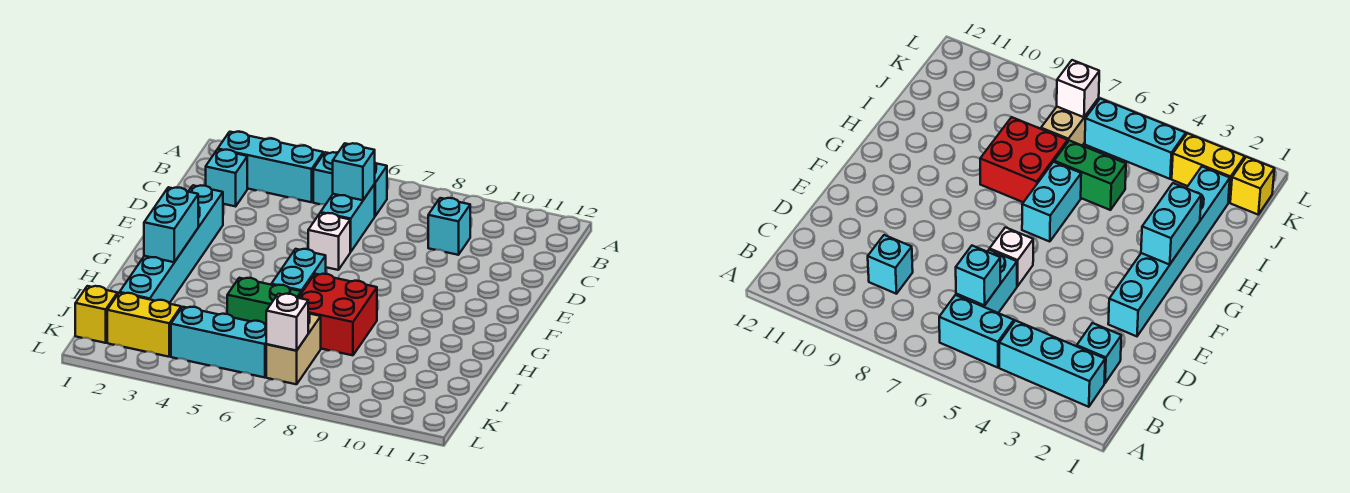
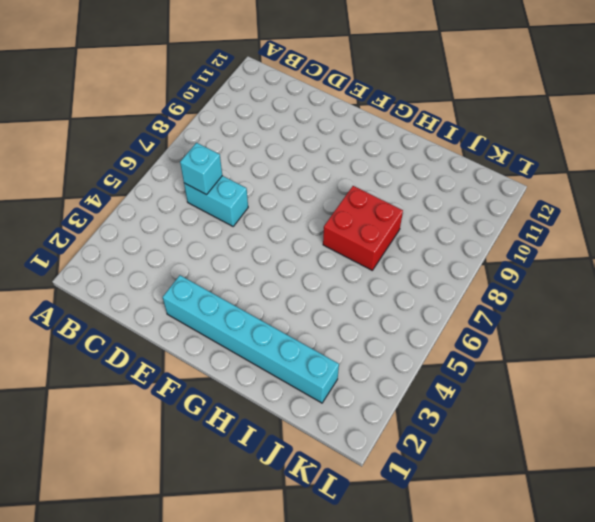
none -> cyan 1x3 brick [218,132,323,202]
none -> cyan 1x2 brick [313,152,387,216]
none -> cyan 1x1 brick [206,149,247,206]

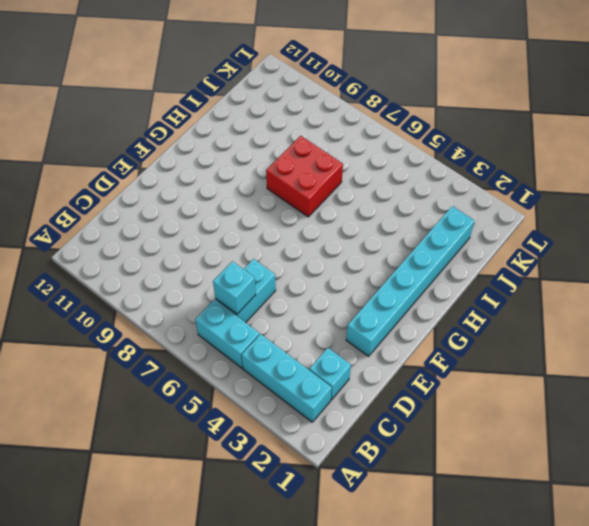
none -> cyan 1x1 brick [428,198,470,255]
none -> white 1x1 brick [308,213,350,270]
none -> cyan 1x2 brick [271,249,326,293]

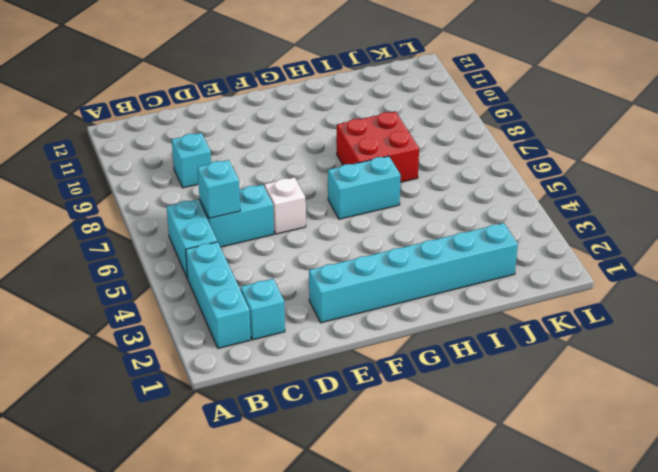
none -> green 1x2 brick [227,278,301,325]
none -> tan 1x2 brick [266,313,321,384]
none -> yellow 1x1 brick [75,286,117,343]

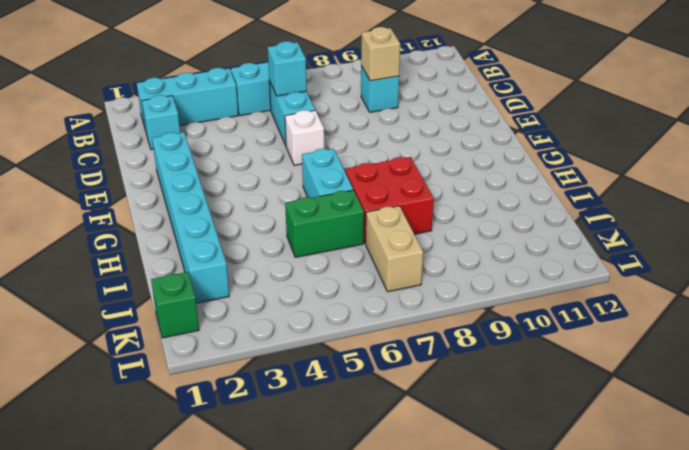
tan 1x1 brick [361,27,400,81] -> none
green 1x1 brick [151,272,199,338] -> yellow 1x1 brick [75,286,117,343]
none -> yellow 1x2 brick [107,293,181,357]
none -> cyan 1x3 brick [171,307,267,378]
none -> cyan 1x2 brick [144,187,198,262]

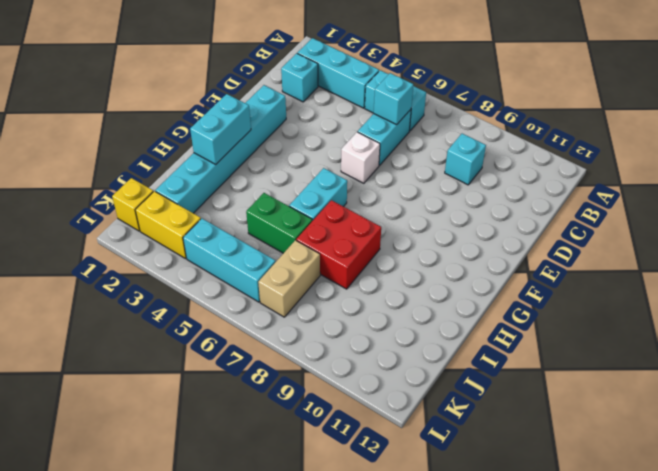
none -> white 1x1 brick [266,294,308,351]

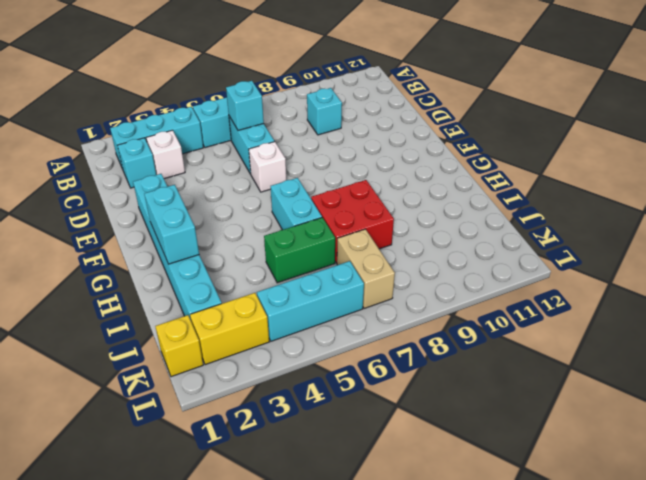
white 1x1 brick [146,130,185,179] -> white 1x1 brick moved to [266,294,308,351]

